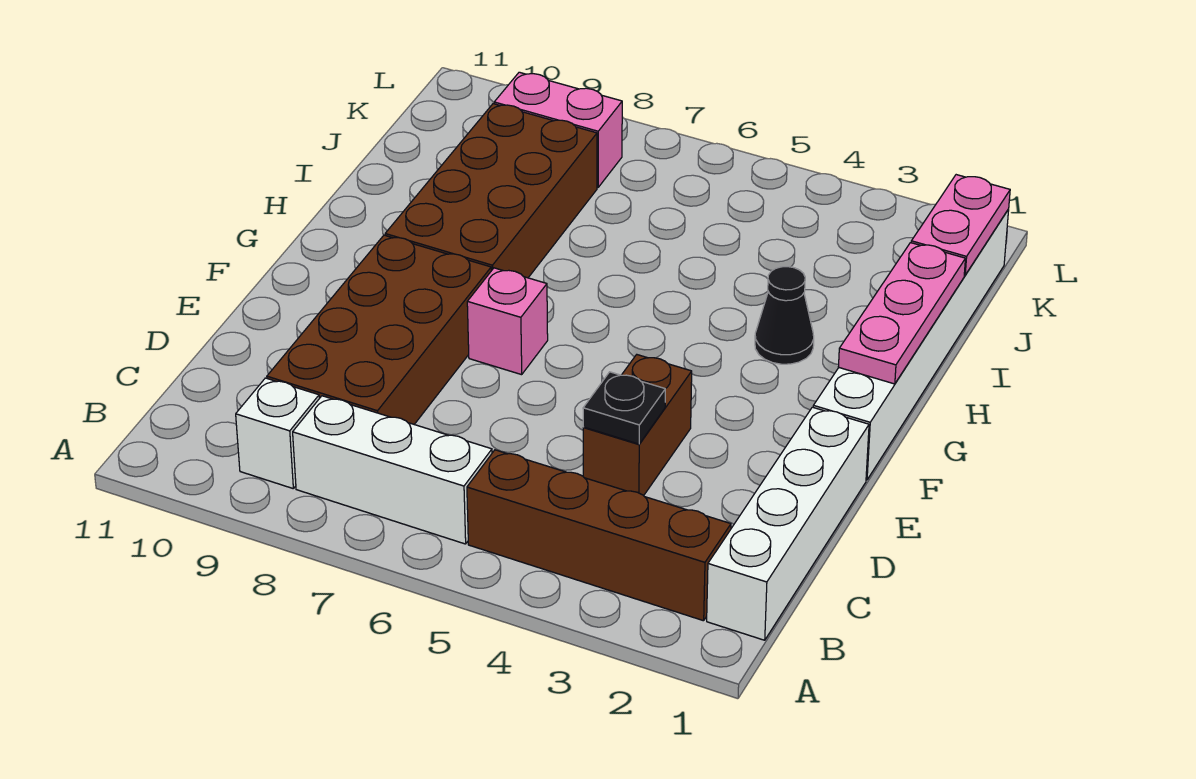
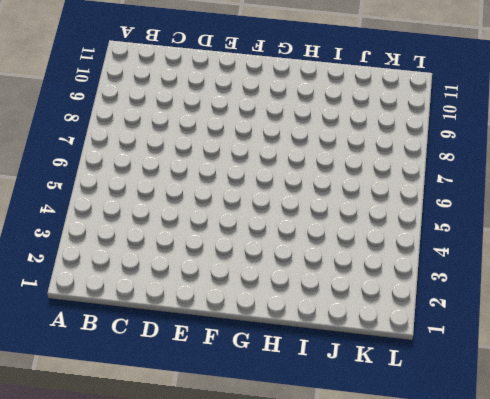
none -> white 1x4 brick [707,407,869,640]
none -> brown 1x4 brick [467,450,731,621]
none -> white 1x3 brick [293,396,492,544]

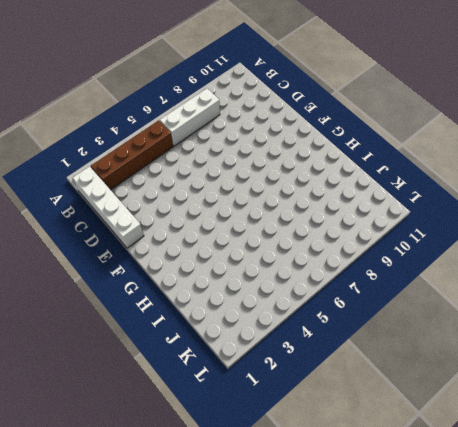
none -> white 1x1 brick [236,378,319,488]
none -> brown 2x4 brick [267,235,491,424]
none -> brown 1x2 brick [583,355,692,496]

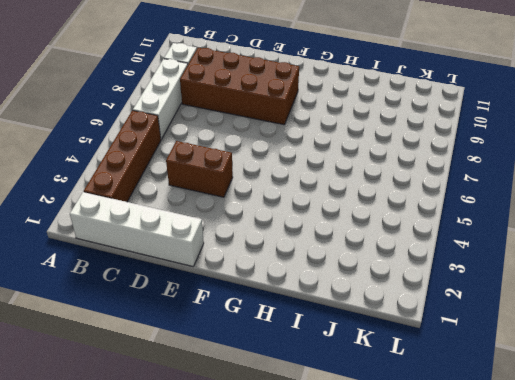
none -> white 1x6 brick [813,209,1009,480]
none -> pink 1x1 brick [467,268,548,375]
none -> brown 2x4 brick [385,104,597,278]

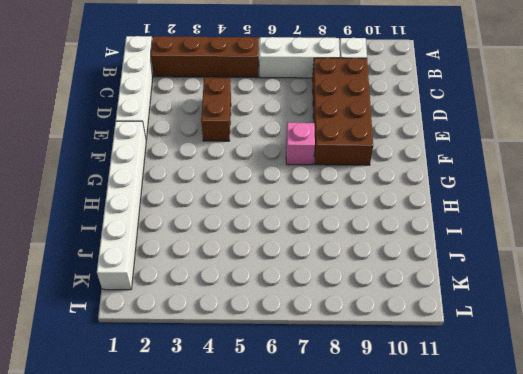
none -> brown 2x4 brick [385,104,597,278]
none -> black 1x1 cone [755,267,814,364]
none -> pink 1x2 brick [494,72,622,187]

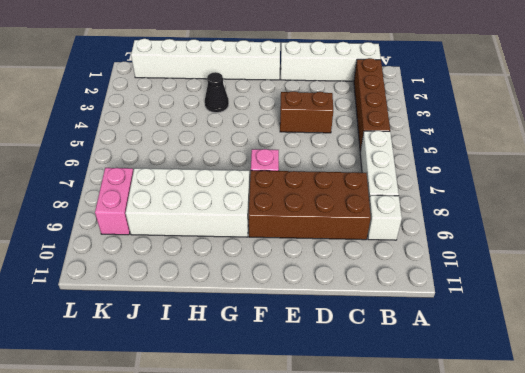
white 2x4 brick [126,168,250,237] -> brown 2x4 brick [385,104,597,278]
none -> black 1x1 plate [583,372,665,444]
none -> pink 1x3 plate [838,243,965,384]
none -> pink 1x2 plate [911,175,1010,275]

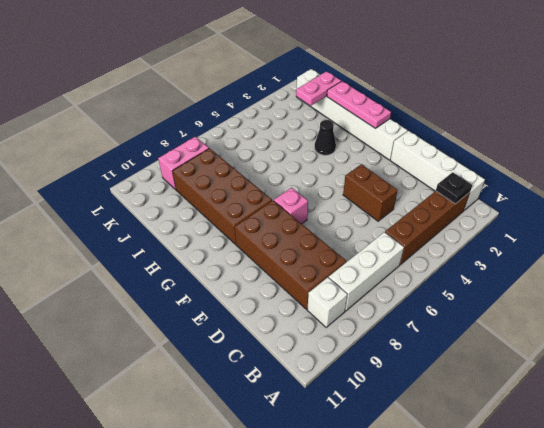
black 1x1 plate [436,172,472,204] -> black 1x1 plate moved to [583,372,665,444]
pink 1x2 plate [296,71,341,106] -> pink 1x2 plate turned to [911,175,1010,275]

